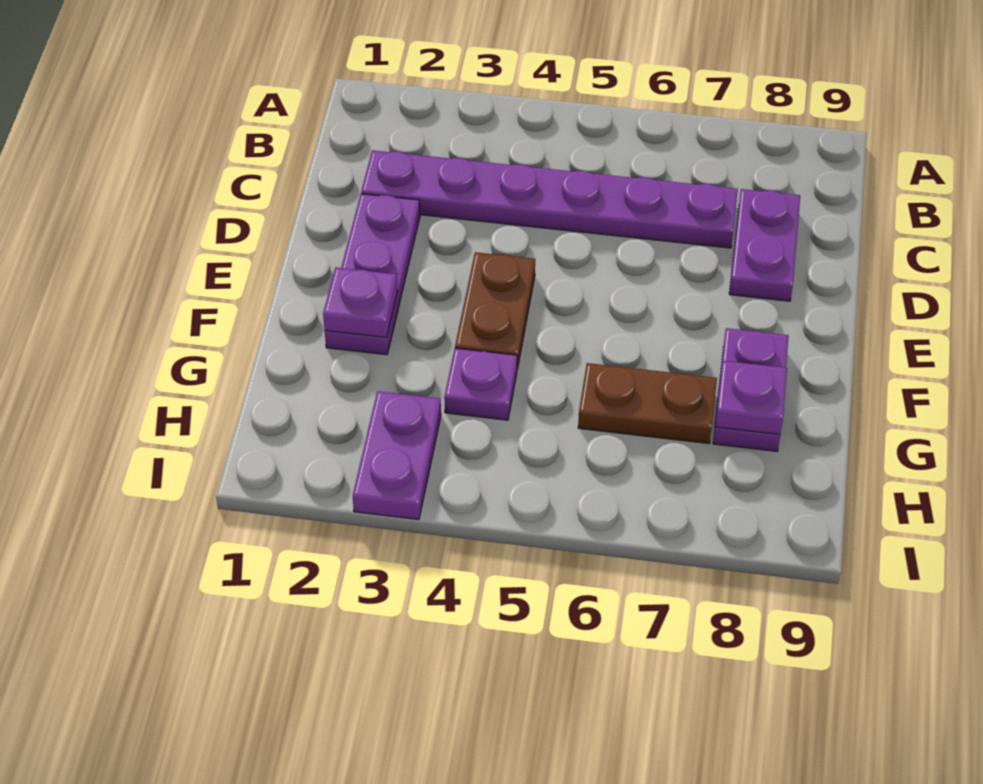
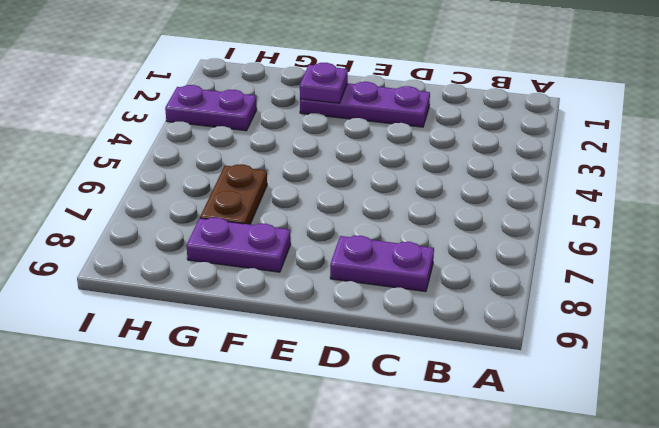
none -> purple 1x6 plate [361,150,738,248]
none -> brown 1x2 plate [455,252,535,369]

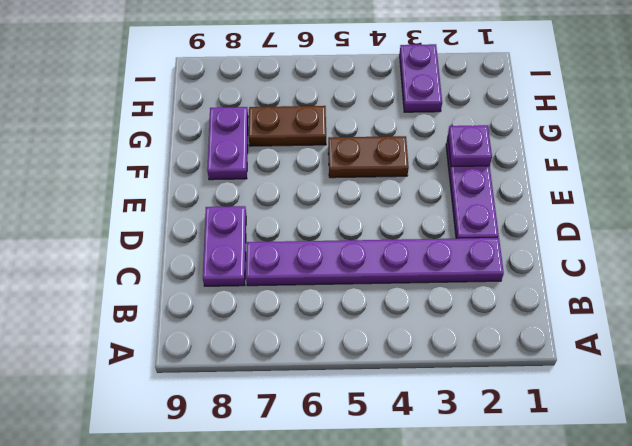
brown 1x2 plate [328,136,409,178] -> brown 1x2 plate turned to [455,252,535,369]
none -> purple 1x1 plate [444,348,517,420]
none -> purple 1x1 plate [715,361,787,434]

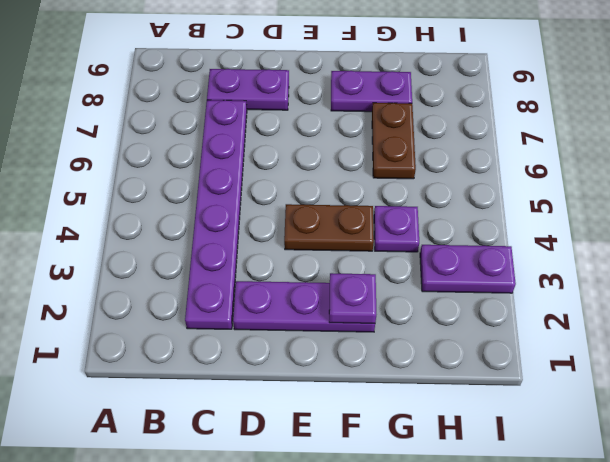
none -> purple 1x1 plate [715,361,787,434]

